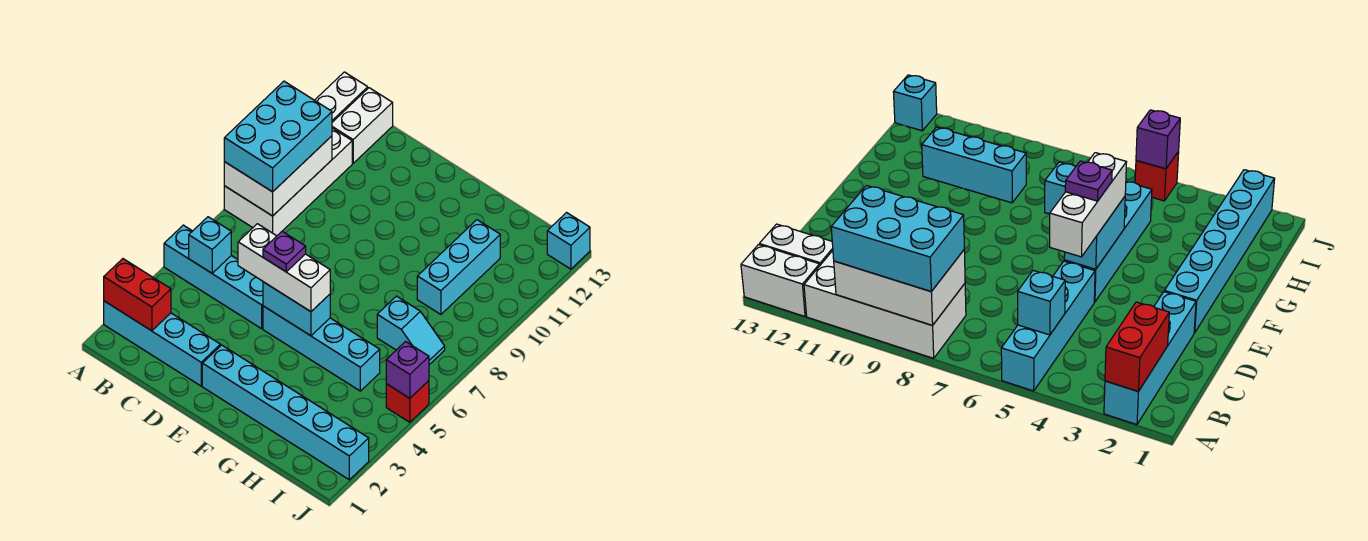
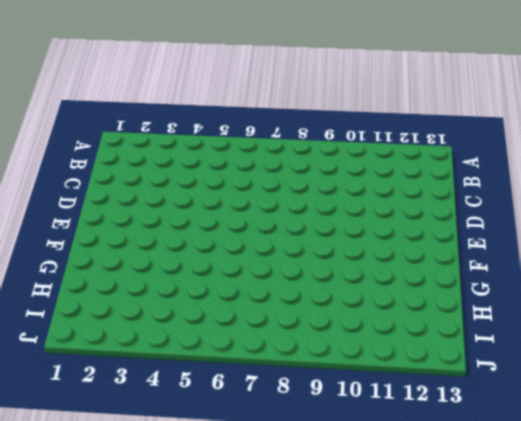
none -> cyan 1x4 brick [104,301,220,386]
none -> cyan 1x4 brick [164,225,263,329]
none -> white 2x4 brick [224,128,352,236]

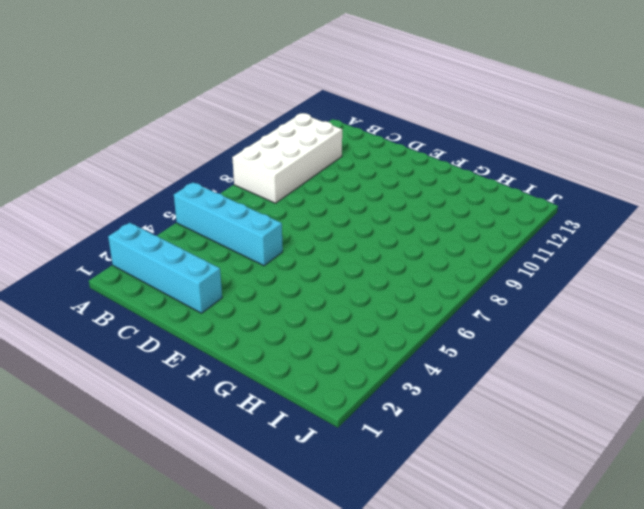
none -> white 1x2 brick [315,72,368,122]
none -> white 1x2 brick [332,88,393,163]
none -> cyan 1x6 brick [202,345,369,480]

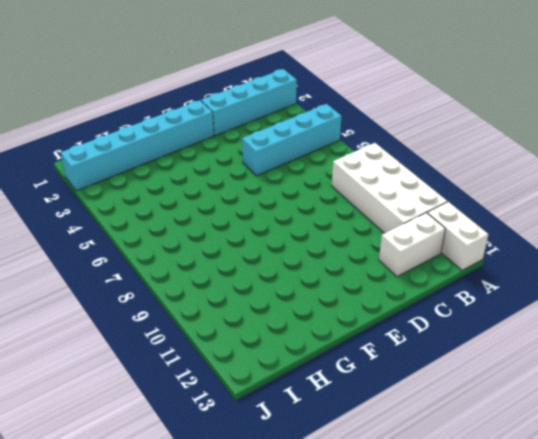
white 1x2 brick [379,213,445,277] -> white 1x2 brick turned to [332,88,393,163]
none -> cyan 1x4 brick [263,306,380,391]
none -> cyan 1x2 slope [377,296,445,365]
none -> cyan 1x3 brick [417,220,500,314]

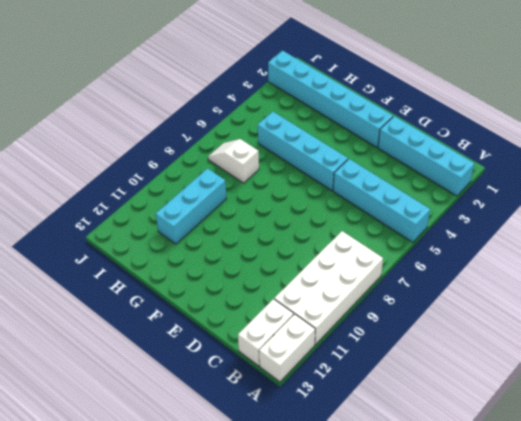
white 1x2 slope [208,139,259,183] -> cyan 1x2 slope [377,296,445,365]
none -> red 1x1 brick [386,381,429,422]
none -> cyan 1x1 brick [547,213,590,269]
none -> red 1x2 brick [104,259,171,331]

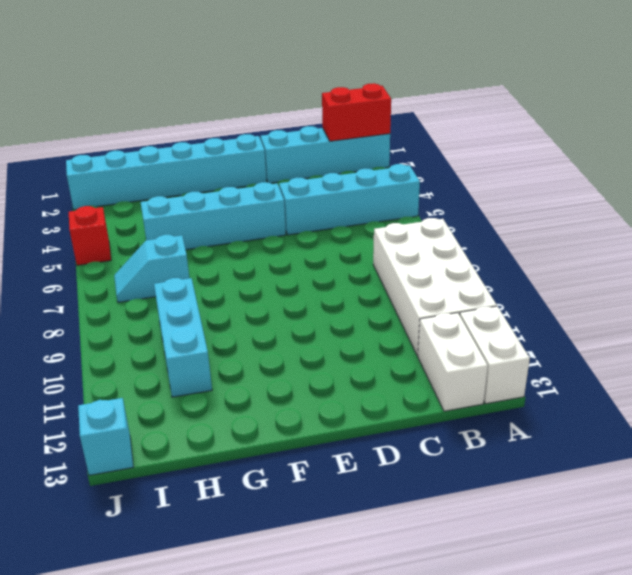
none -> white 2x3 brick [224,136,332,216]
none -> cyan 1x1 brick [189,217,231,273]
none -> cyan 1x2 brick [263,282,330,336]

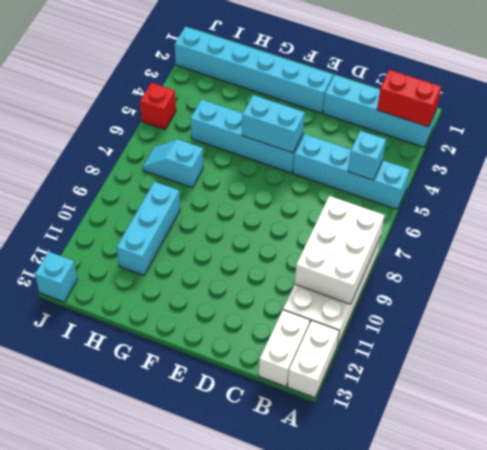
none -> purple 1x1 brick [386,342,429,398]
none -> cyan 2x3 brick [224,81,332,192]
none -> white 1x3 brick [238,224,330,312]

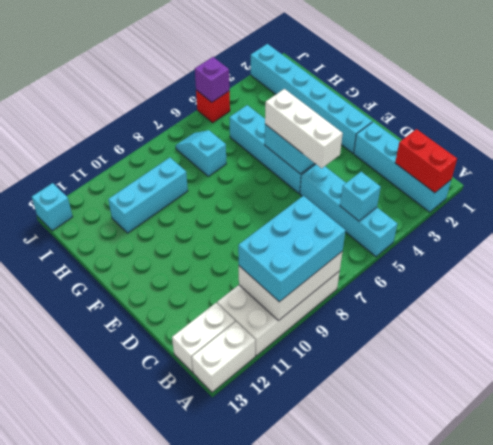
none -> purple 1x1 plate [263,231,306,272]

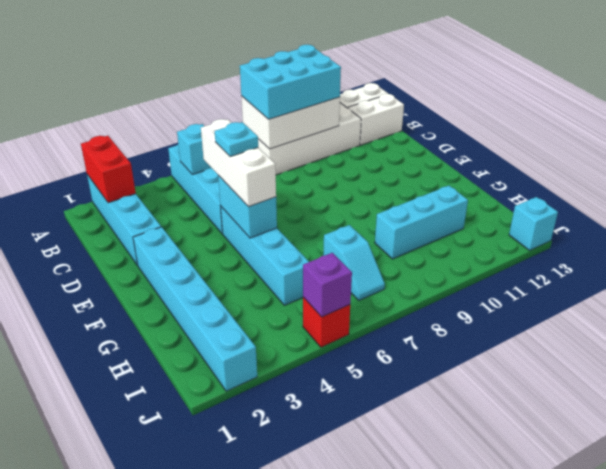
cyan 1x1 plate [215,122,258,157] -> purple 1x1 plate [263,231,306,272]

